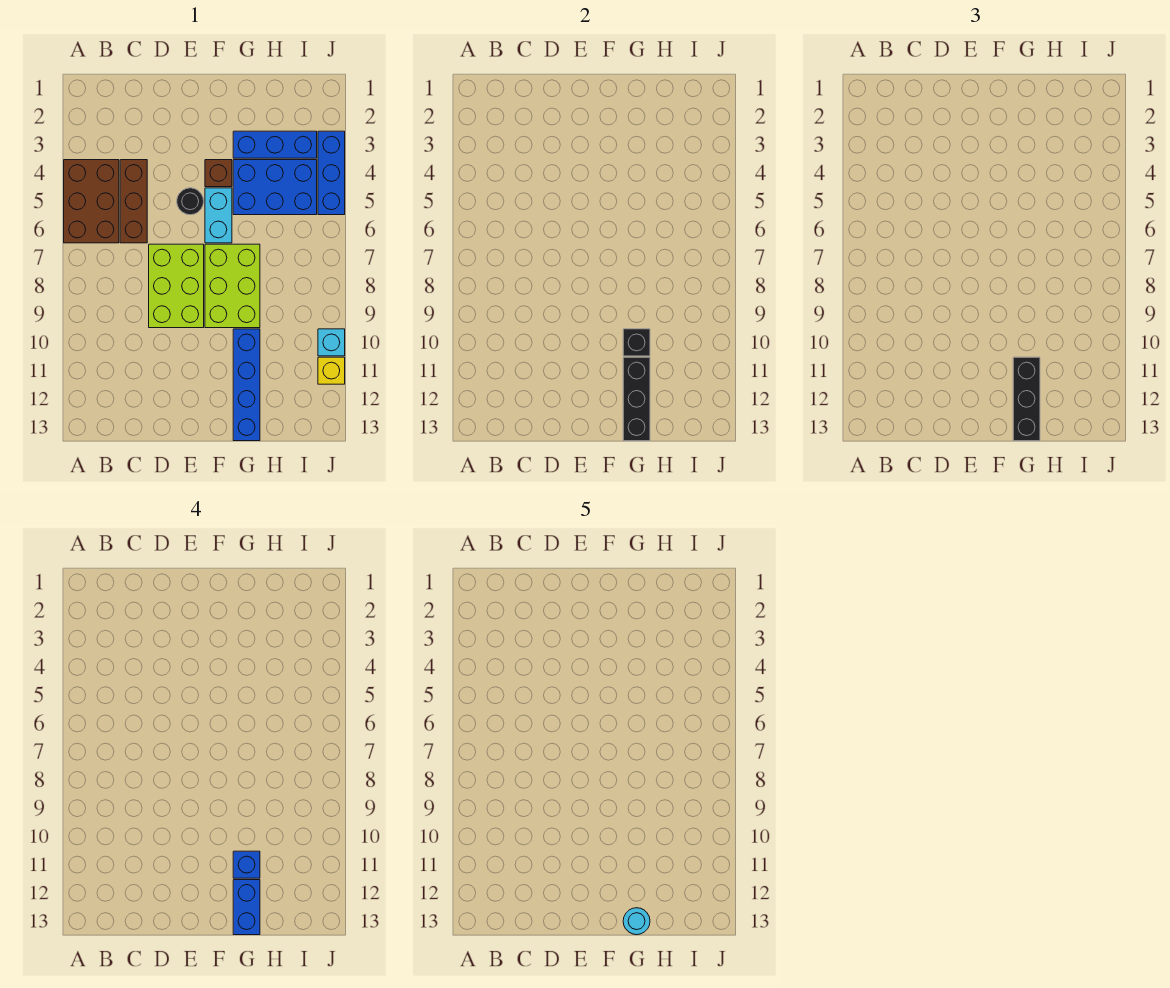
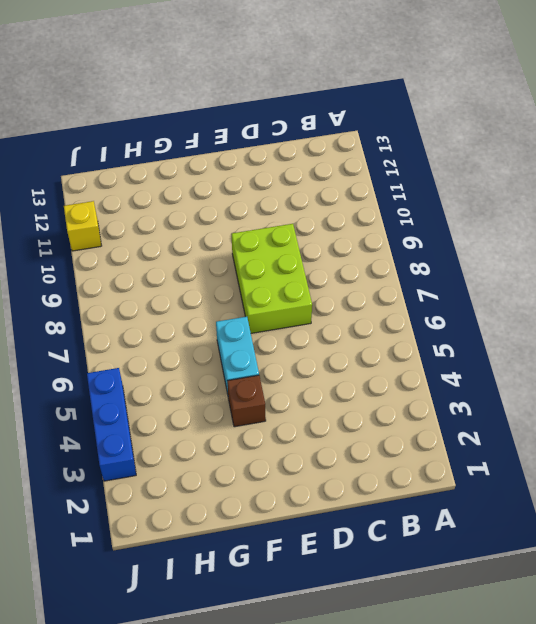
none -> brown 2x3 brick [64,160,119,243]
none -> brown 1x3 brick [120,160,147,243]
none -> black 1x1 round brick [177,188,204,215]

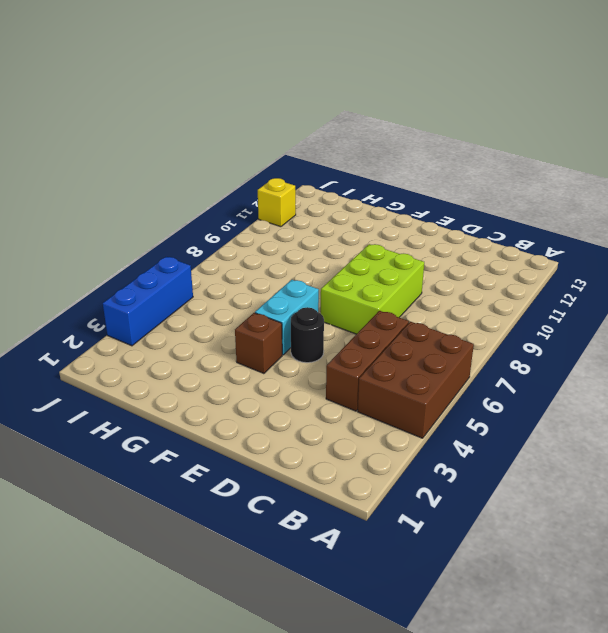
none -> lime 2x3 brick [205,244,260,328]
none -> blue 1x3 brick [233,131,317,158]
none -> blue 2x3 brick [233,160,317,215]

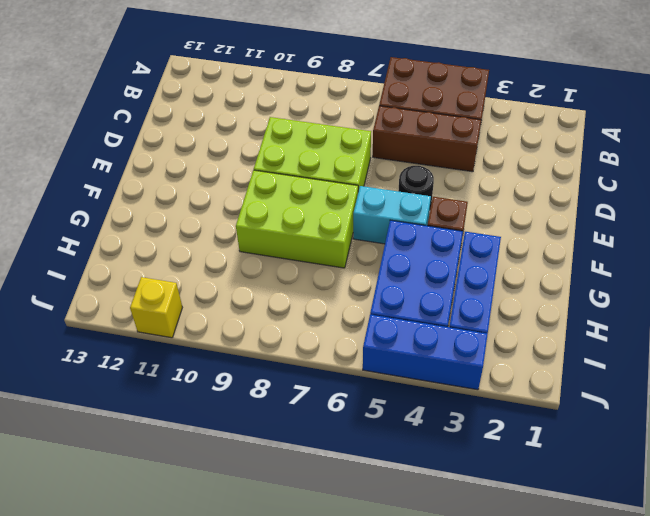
none -> blue 1x4 brick [233,329,260,441]
none -> cyan 1x1 brick [318,329,345,356]
none -> black 1x1 brick [623,329,650,356]

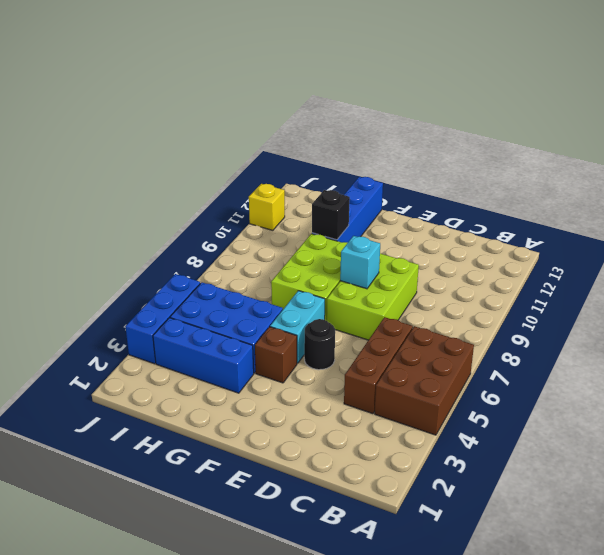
cyan 1x1 brick [340,236,380,289] -> cyan 1x1 brick moved to [318,329,345,356]
none -> black 1x3 brick [623,357,650,441]
none -> black 1x3 brick [1013,357,1040,441]
none -> blue 1x1 brick [233,851,260,878]

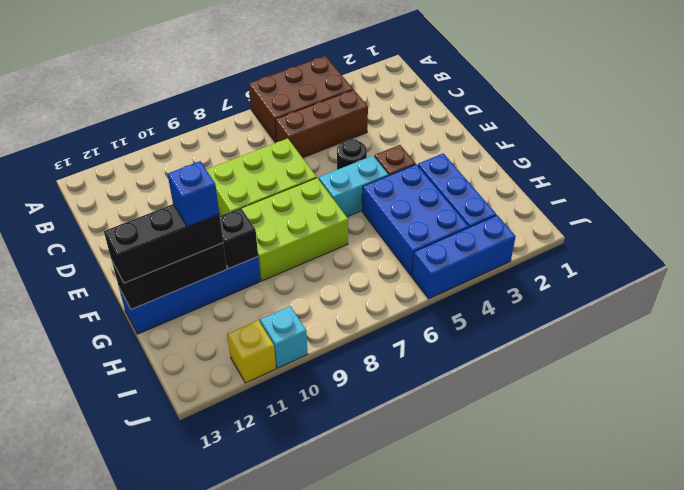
none -> blue 1x2 brick [233,880,260,935]
none -> cyan 1x1 round brick [623,908,650,935]

